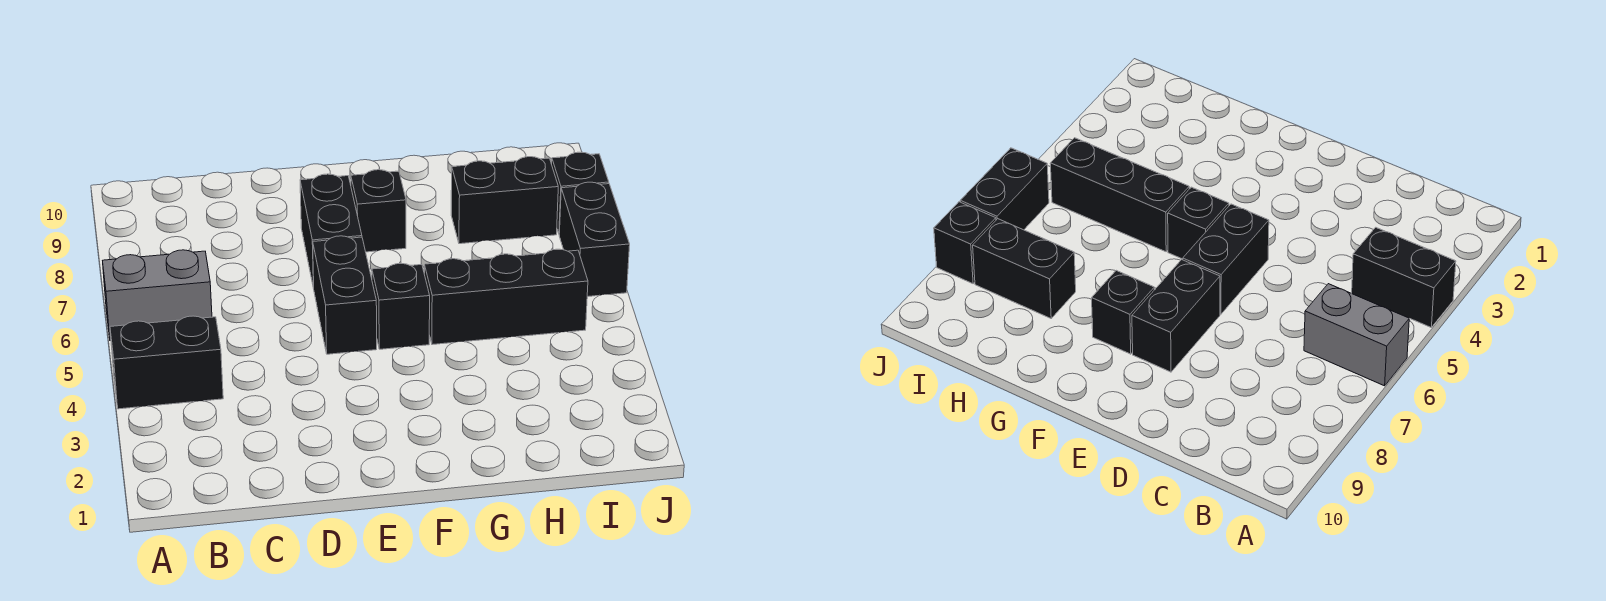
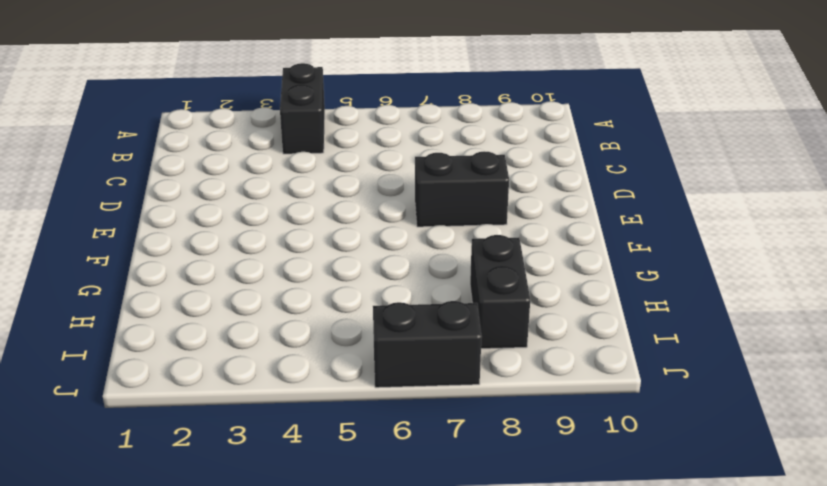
none -> grey 1x2 brick [103,250,212,341]
none -> black 1x2 brick [313,236,377,354]

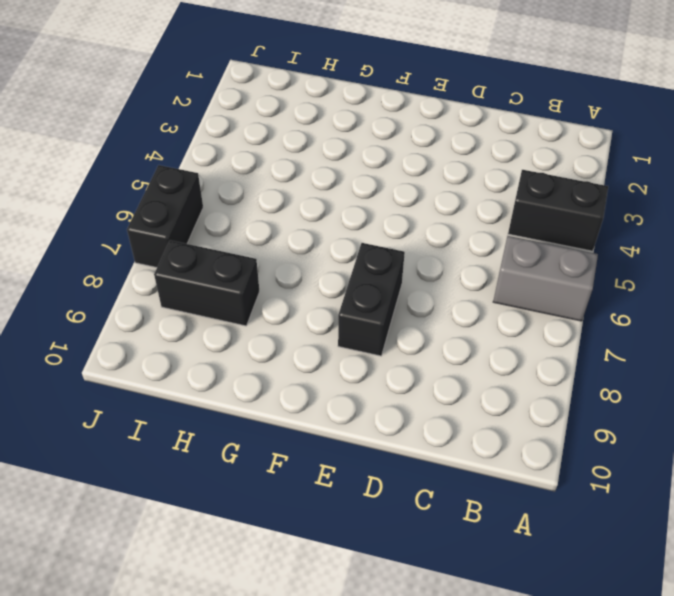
none -> black 1x2 brick [313,236,377,354]
none -> black 1x1 brick [372,263,430,349]

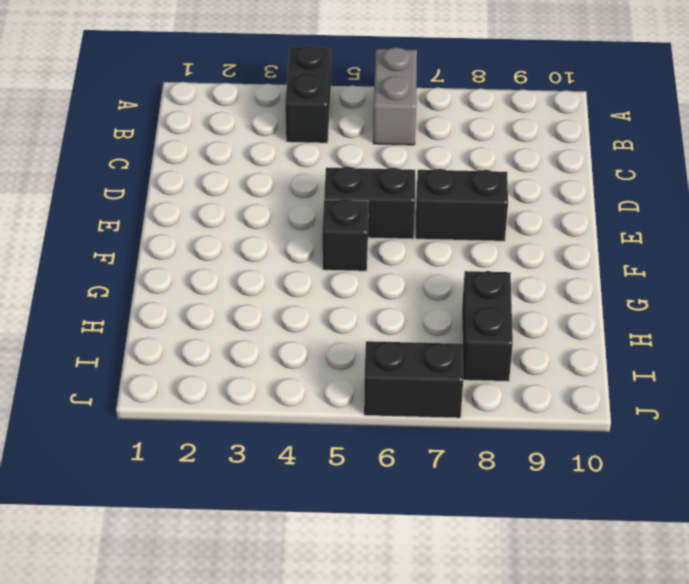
none -> black 1x1 brick [351,169,406,252]
none -> black 1x3 brick [424,249,588,345]

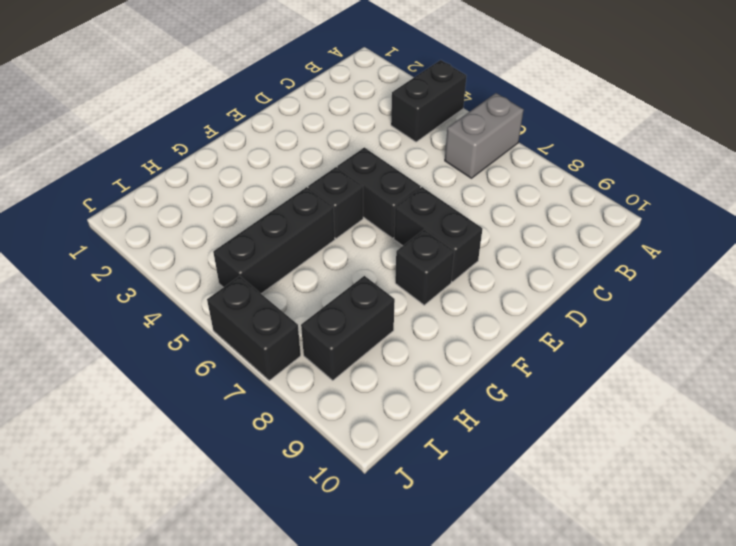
none -> black 1x1 brick [552,152,609,233]

